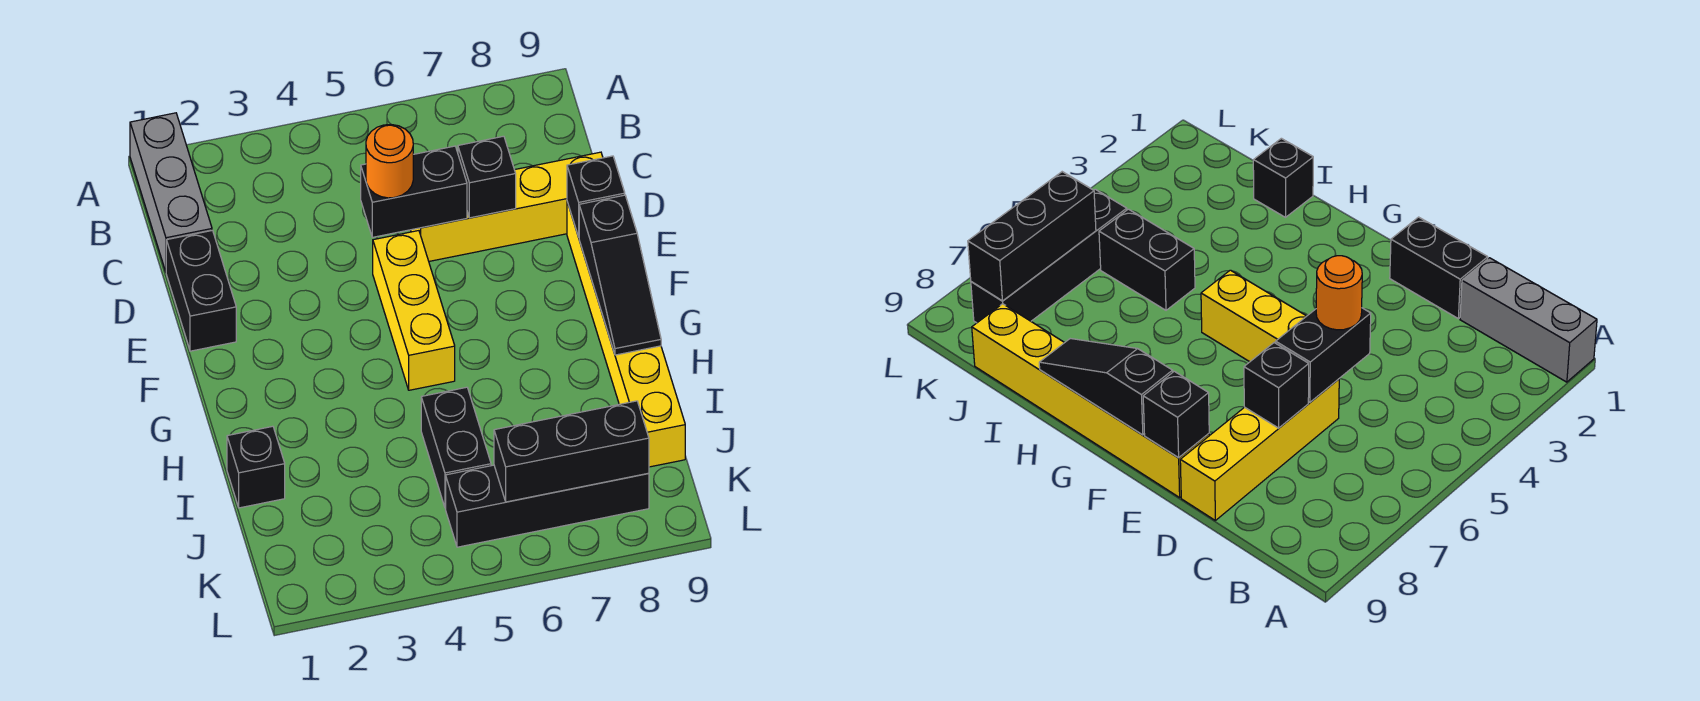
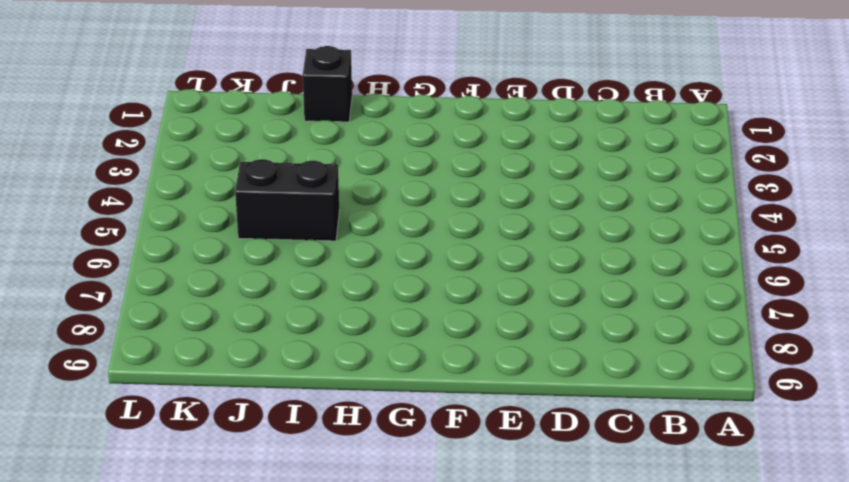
none -> grey 1x3 brick [130,113,212,272]
none -> black 1x2 brick [166,230,236,351]
none -> yellow 1x4 brick [411,152,603,261]

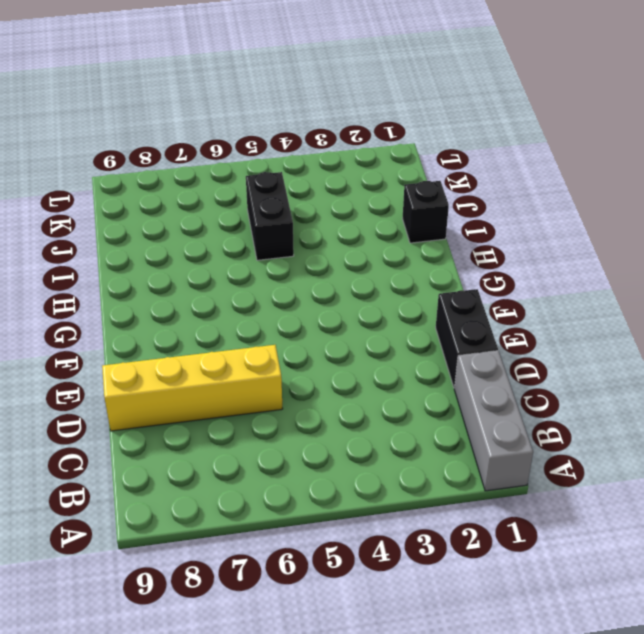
none -> yellow 1x3 brick [373,231,455,390]
none -> yellow 1x6 brick [567,202,685,467]
none -> black 1x4 brick [446,465,649,547]

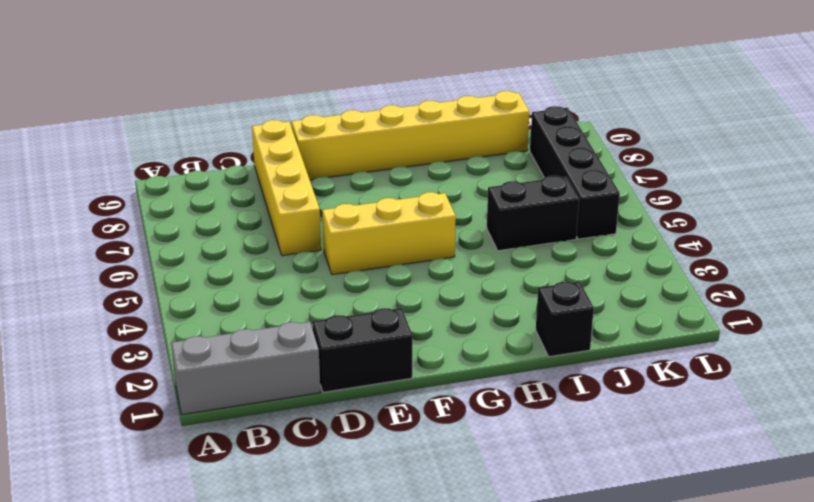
none -> black 1x2 brick [361,146,467,237]
none -> black 1x1 brick [458,136,516,218]
none -> black 1x1 brick [567,156,625,237]

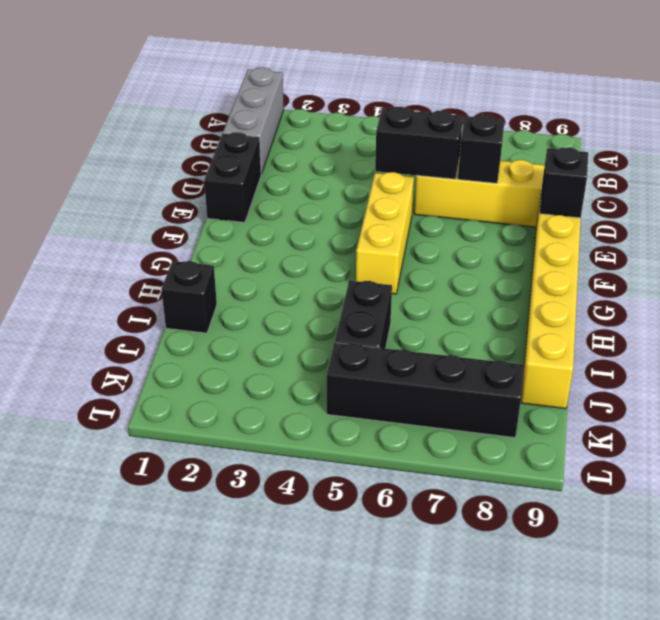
none -> black 1x3 slope [579,195,661,355]
none -> black 1x3 brick [494,401,649,502]
none -> orange 1x1 round brick [366,124,413,198]

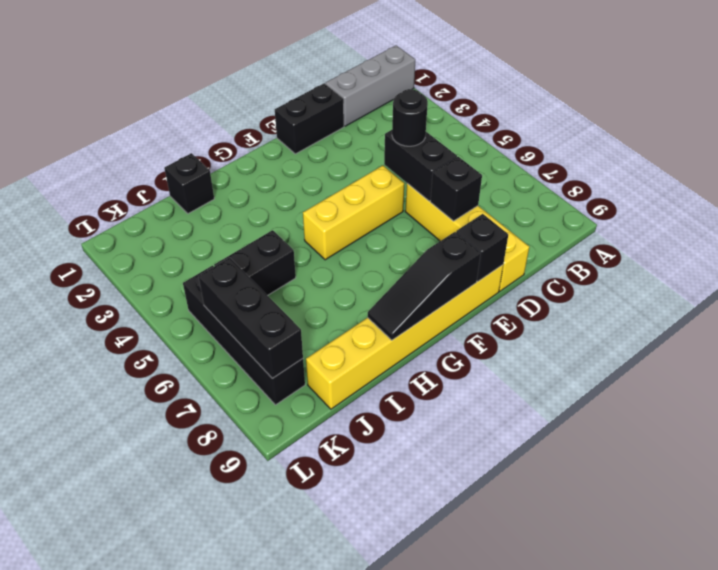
black 1x1 round brick [392,89,428,146] -> orange 1x1 round brick [366,124,413,198]

